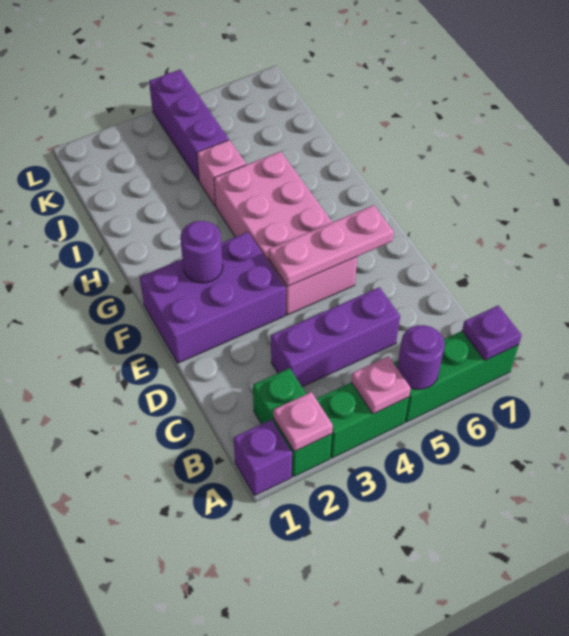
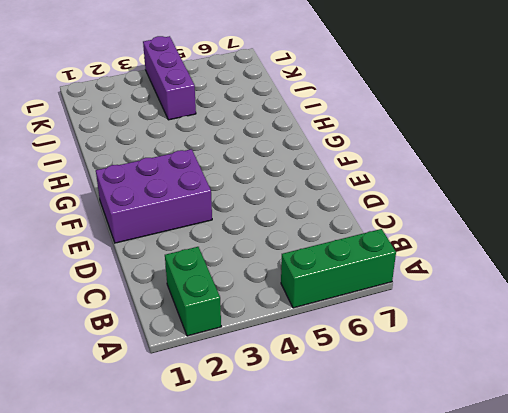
none -> purple 1x1 brick [234,420,292,496]
none -> green 1x2 brick [316,382,409,458]
none -> purple 1x3 brick [271,287,400,387]

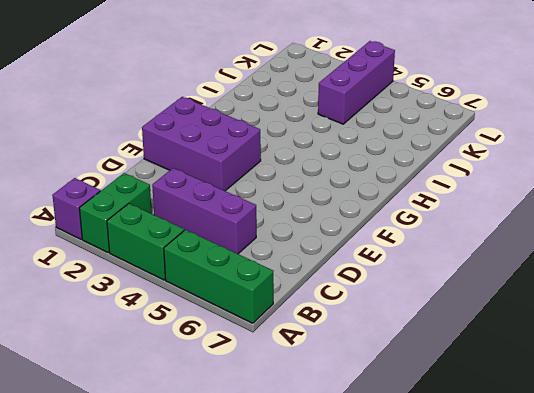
none -> pink 2x4 brick [214,151,357,315]
none -> pink 1x1 brick [197,140,246,206]
none -> pink 1x1 plate [274,392,333,452]

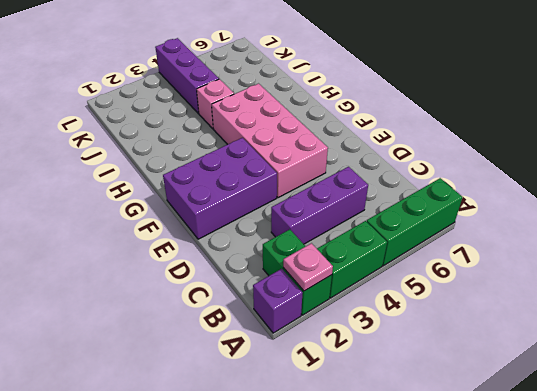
none -> pink 1x1 plate [351,356,411,414]
none -> purple 1x1 round brick [397,325,445,389]
none -> purple 1x1 plate [462,305,522,360]

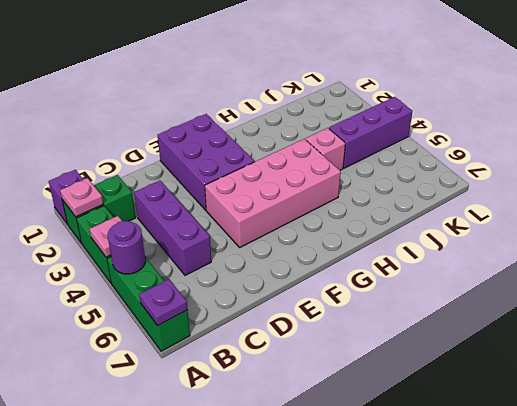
none -> pink 1x3 plate [269,205,394,287]
none -> purple 1x1 round brick [180,221,223,283]

